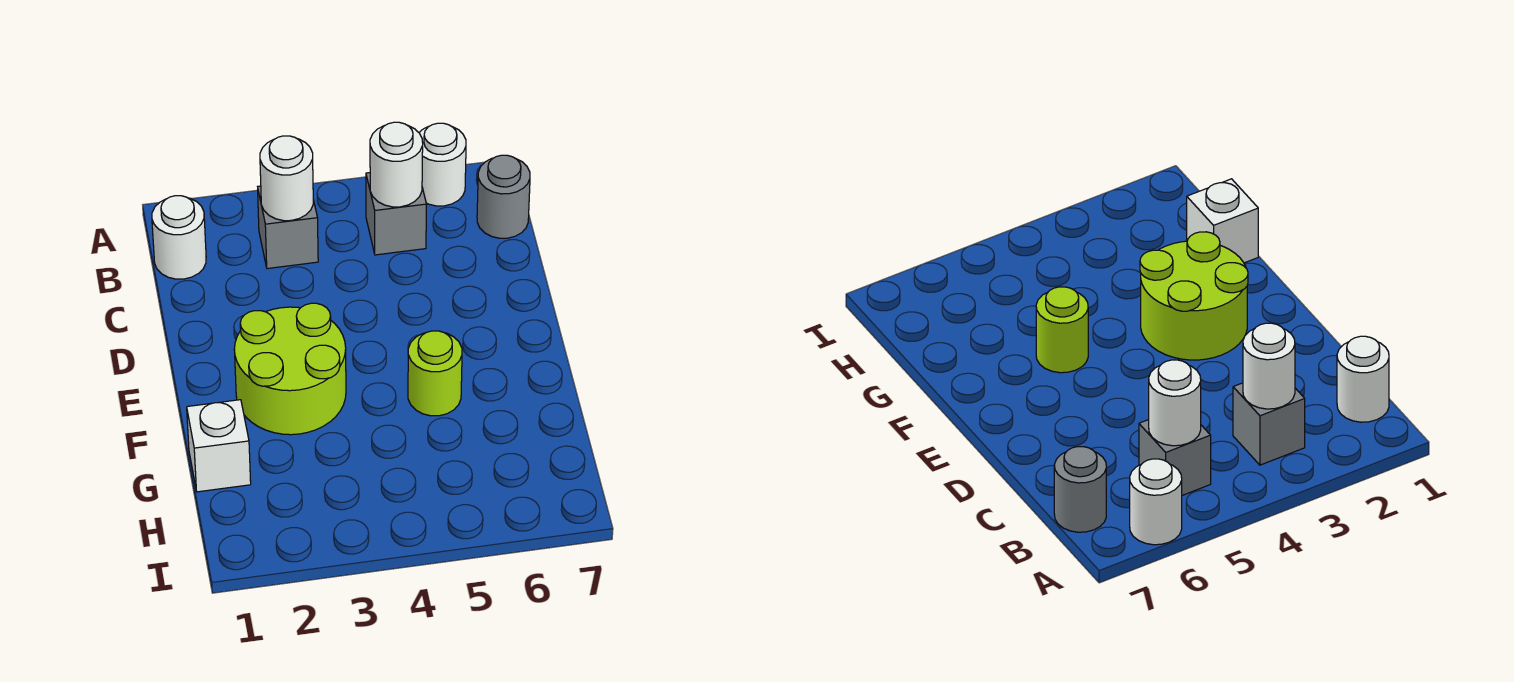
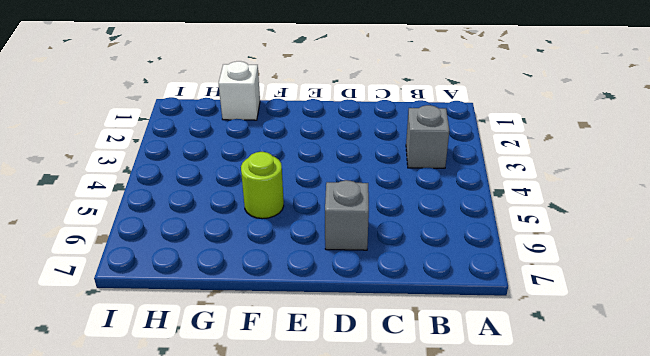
grey 1x1 brick [325,180,369,250] -> grey 1x1 brick moved to [366,173,427,255]
none -> white 1x1 round brick [419,123,466,206]
none -> white 1x1 round brick [152,196,206,279]

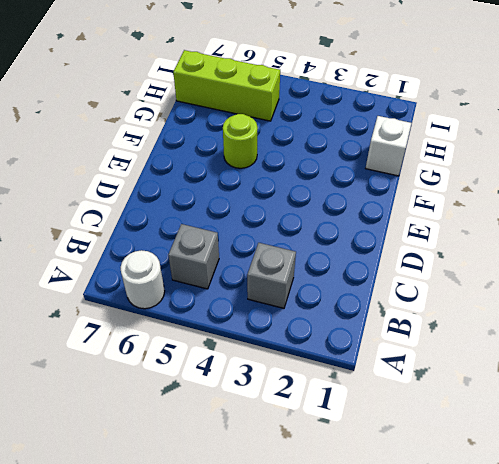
lime 1x3 brick [173,50,280,121] -> none
none -> white 1x1 round brick [152,196,206,279]
none -> grey 1x1 round brick [477,155,530,238]

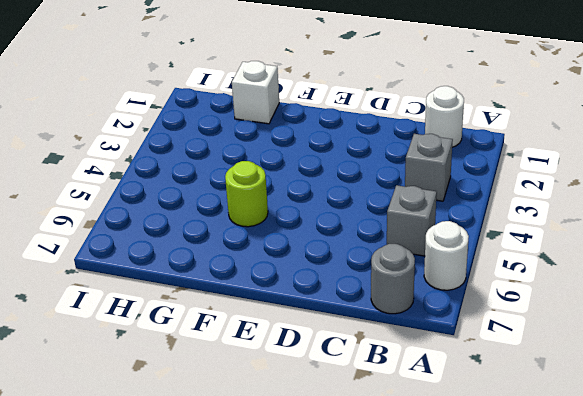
none -> lime 2x2 round brick [234,303,346,435]
none -> white 1x1 round brick [260,136,313,221]

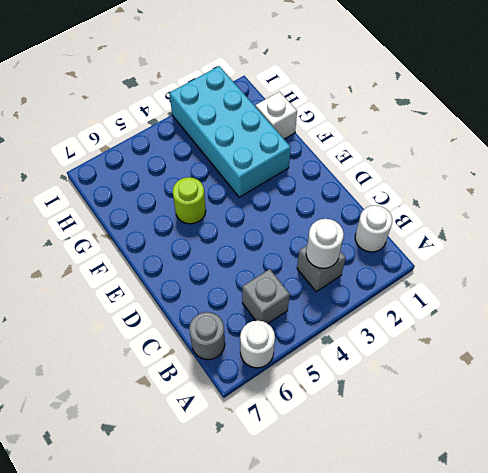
cyan 2x4 brick [169,66,291,197] -> lime 2x2 round brick [234,303,346,435]
none -> white 1x1 round brick [370,122,423,207]

